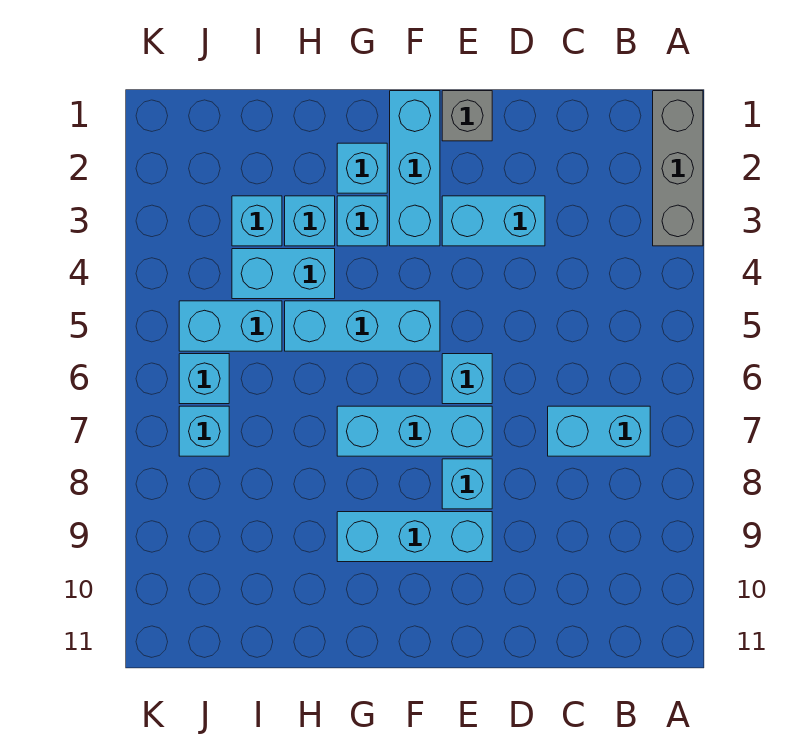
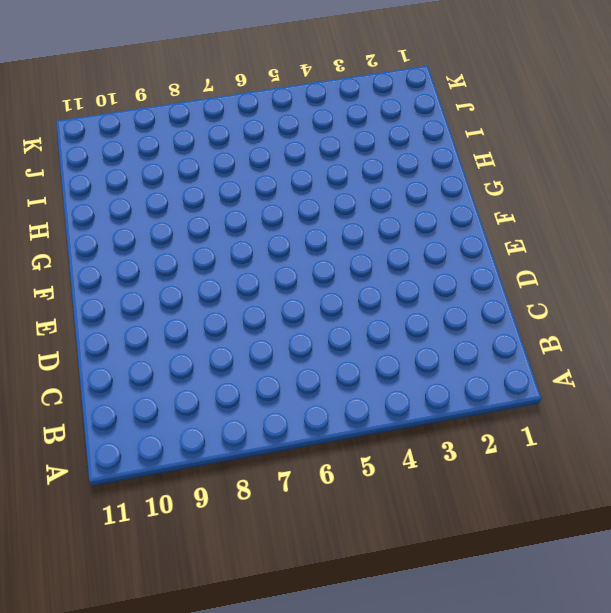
none -> grey 1x3 brick [653,91,703,246]
none -> cyan 1x2 brick [548,406,650,456]
none -> cyan 1x2 brick [442,196,545,246]

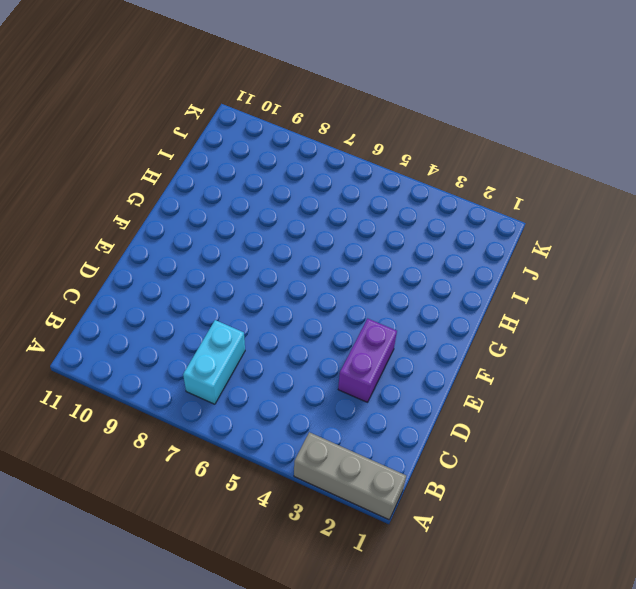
purple 1x2 brick [338,319,397,402] -> cyan 1x2 brick [442,196,545,246]
none -> grey 1x1 brick [442,91,492,141]
none -> cyan 1x1 brick [442,354,492,404]
none -> cyan 1x3 brick [337,406,492,456]

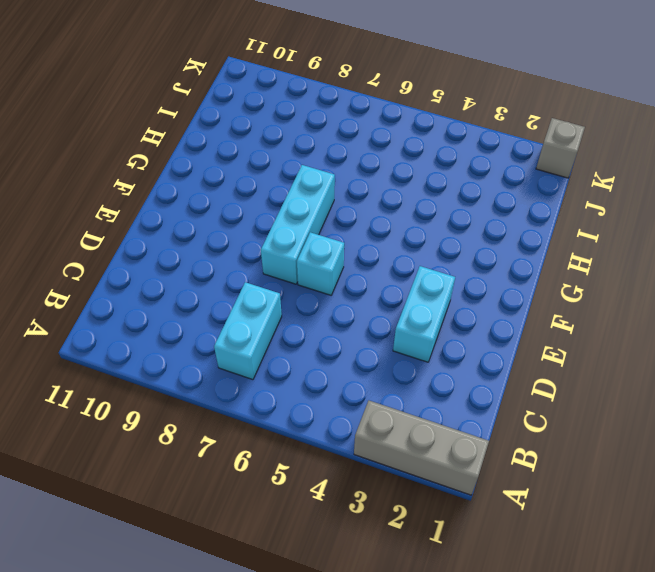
grey 1x1 brick [536,118,585,178] -> grey 1x1 brick moved to [442,91,492,141]
none -> cyan 1x1 brick [442,459,492,509]
none -> cyan 1x3 brick [337,512,492,562]
none -> cyan 1x3 brick [390,91,440,246]

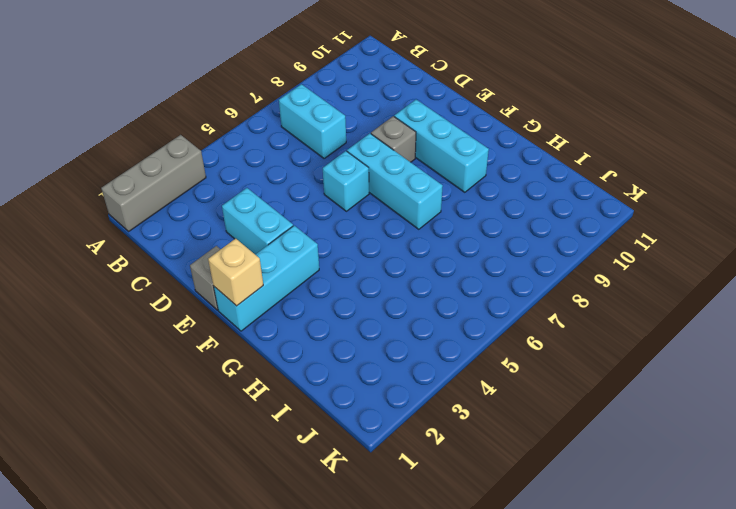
grey 1x1 brick [371,116,416,162] -> cyan 1x1 brick [442,459,492,509]
tan 1x1 brick [208,239,263,306] -> none
none -> cyan 1x3 brick [285,301,440,351]
none -> cyan 1x1 brick [337,143,387,193]
none -> cyan 1x1 brick [337,196,387,246]

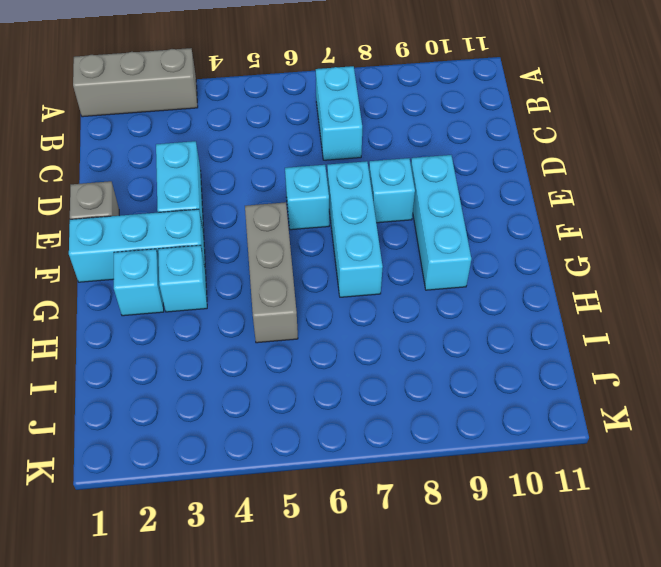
grey 1x3 brick [245,202,298,343] -> cyan 1x3 brick [285,301,440,351]
none -> cyan 1x1 brick [285,196,335,246]
none -> cyan 1x2 brick [232,249,335,299]
none -> cyan 1x1 brick [232,196,282,246]

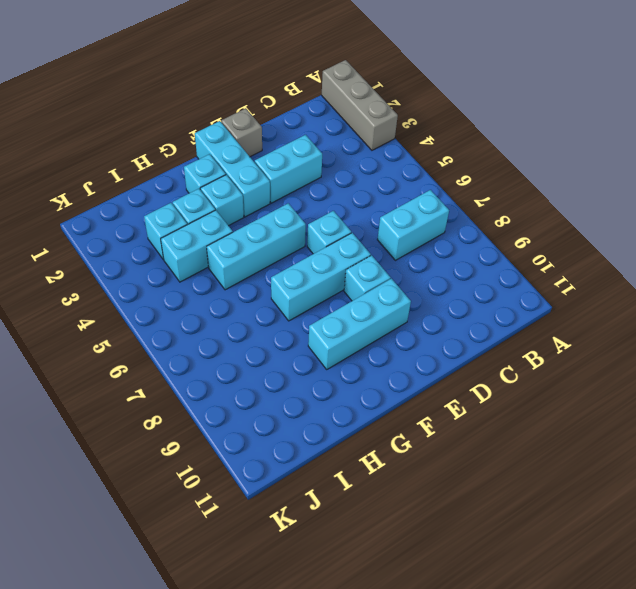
none -> cyan 1x2 brick [179,301,282,351]
none -> cyan 1x1 brick [179,354,229,404]
none -> cyan 1x1 brick [179,406,229,456]

